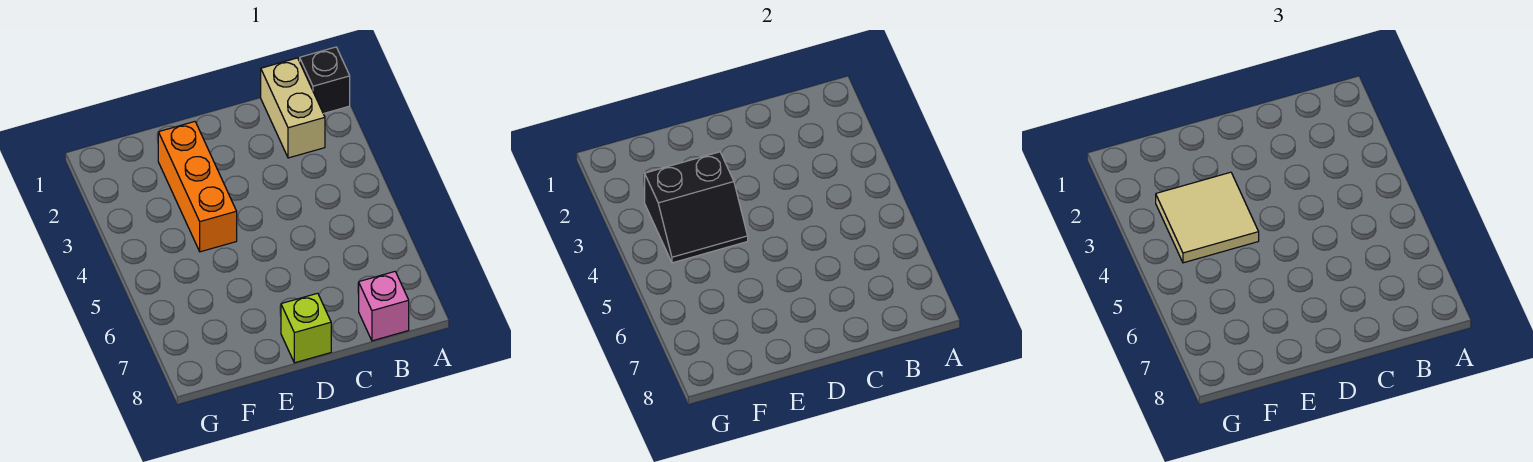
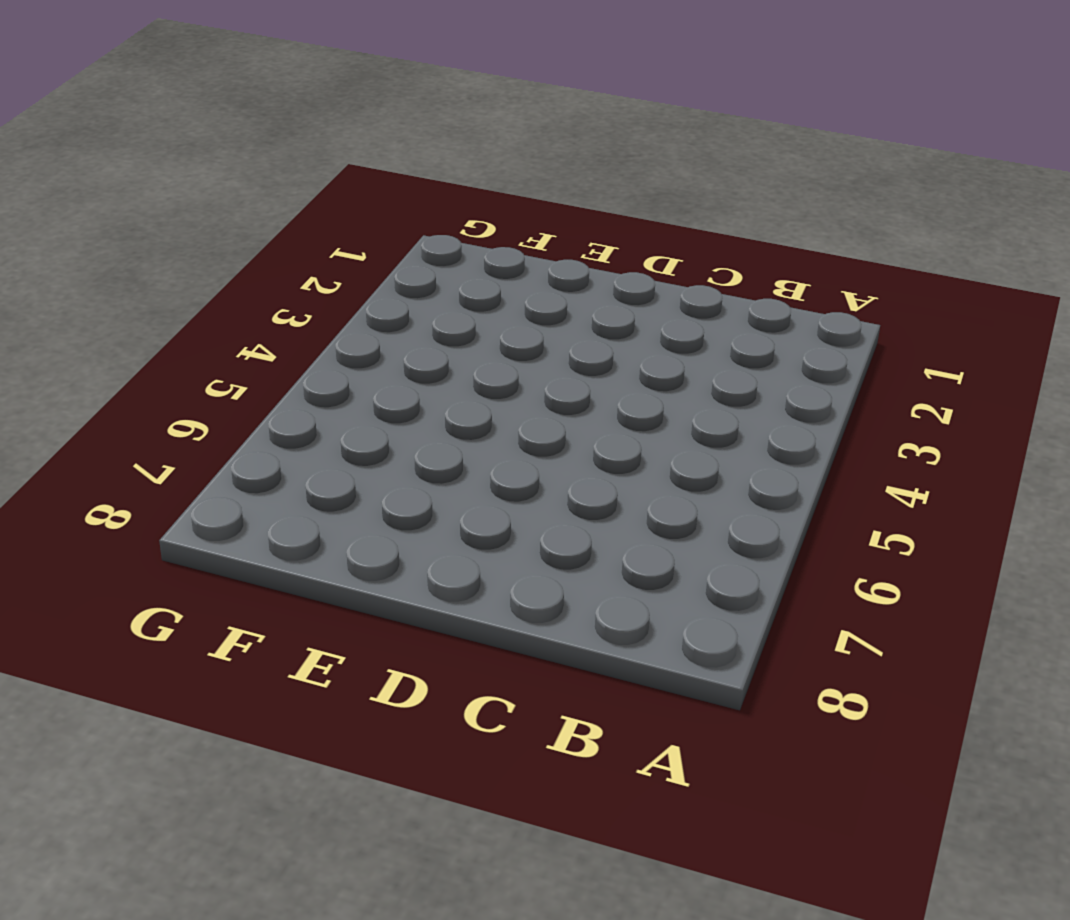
none -> black 1x1 brick [300,47,350,114]
none -> tan 1x2 brick [261,58,325,158]

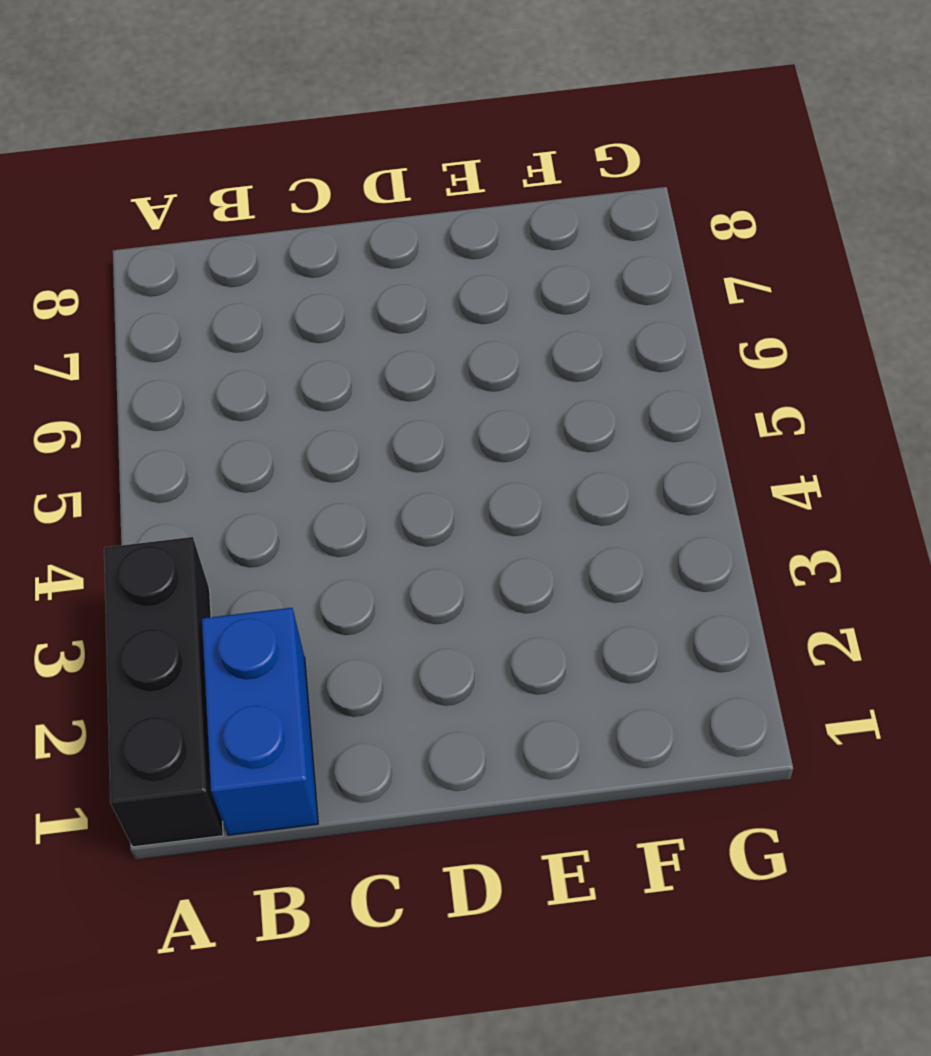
black 1x3 brick [104,537,223,847] -> black 1x1 brick [300,47,350,114]
blue 1x2 brick [202,608,318,835] -> tan 1x2 brick [261,58,325,158]
none -> pink 1x1 brick [359,272,409,341]
none -> lime 1x1 brick [281,293,331,363]

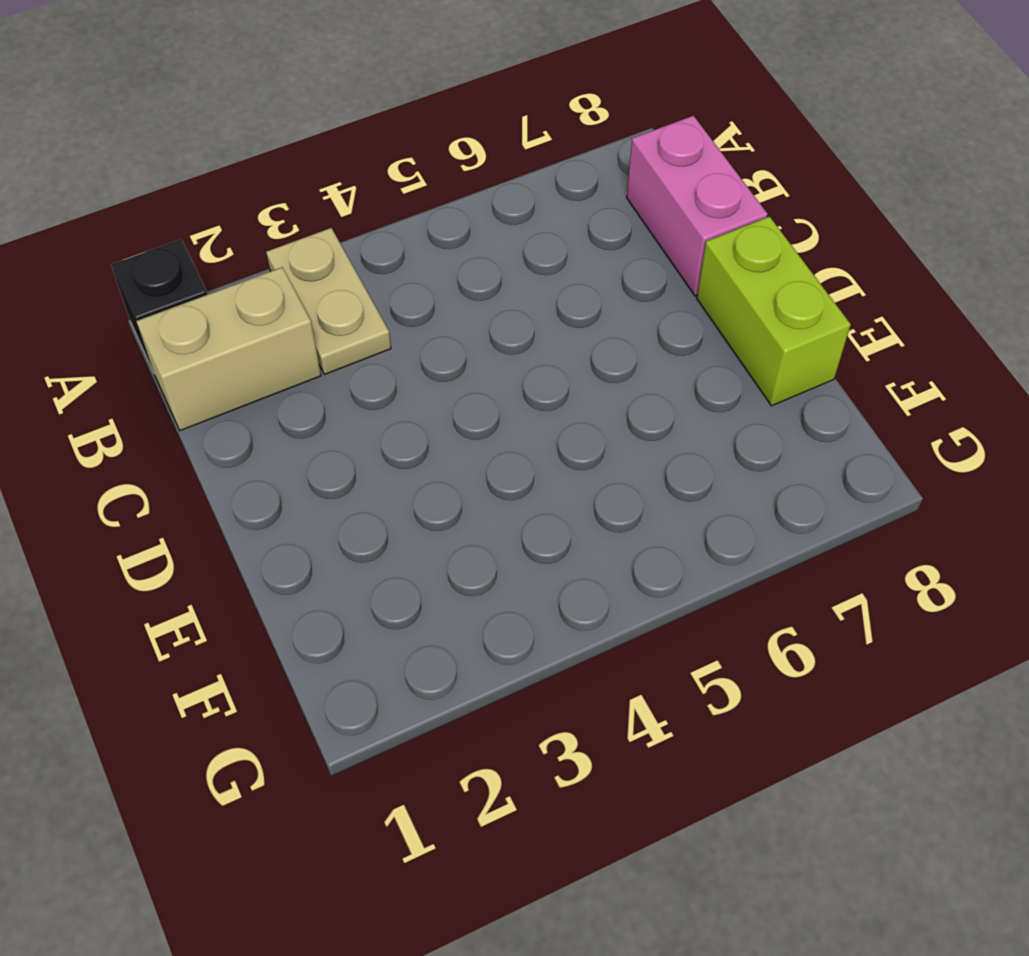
tan 1x2 plate [266,228,391,374] -> none
pink 1x2 brick [627,116,768,296] -> pink 1x1 brick [359,272,409,341]
lime 1x2 brick [697,217,851,406] -> lime 1x1 brick [281,293,331,363]
none -> orange 1x3 brick [158,122,237,252]
none -> black 2x2 slope [645,152,748,263]

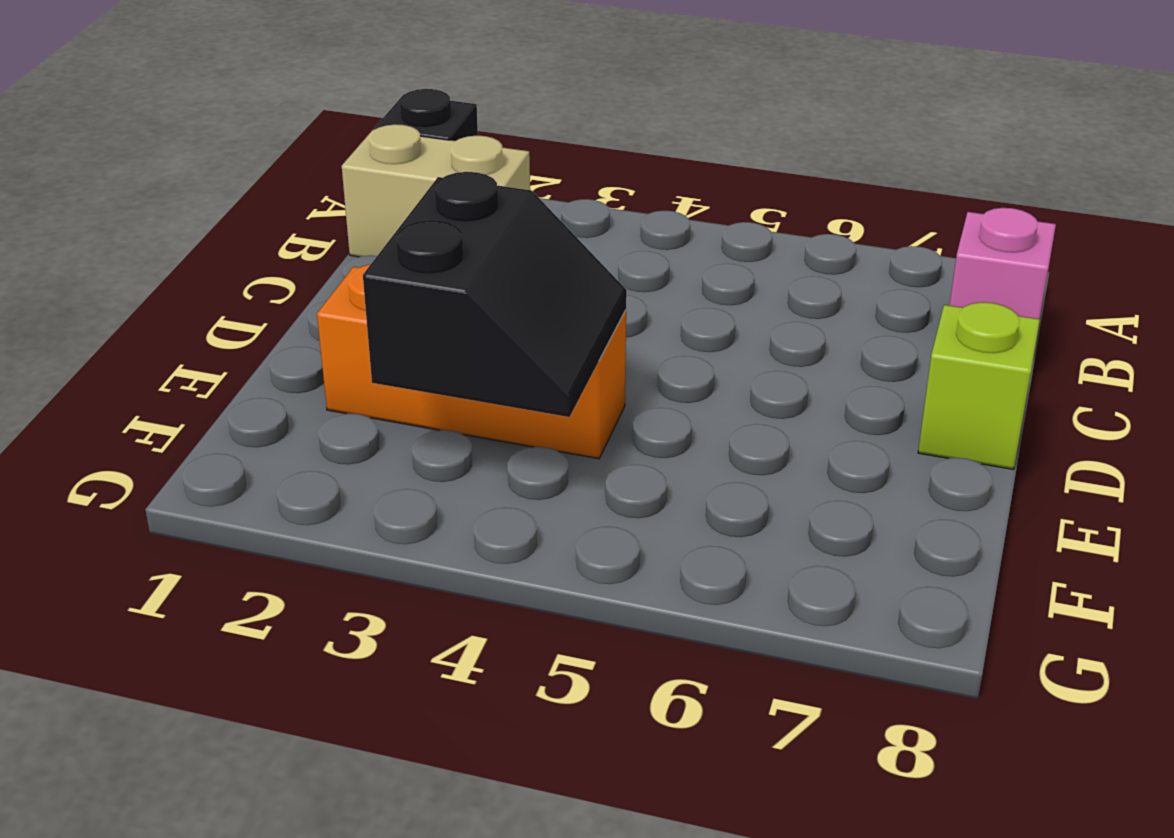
none -> tan 2x2 tile [1156,172,1259,263]

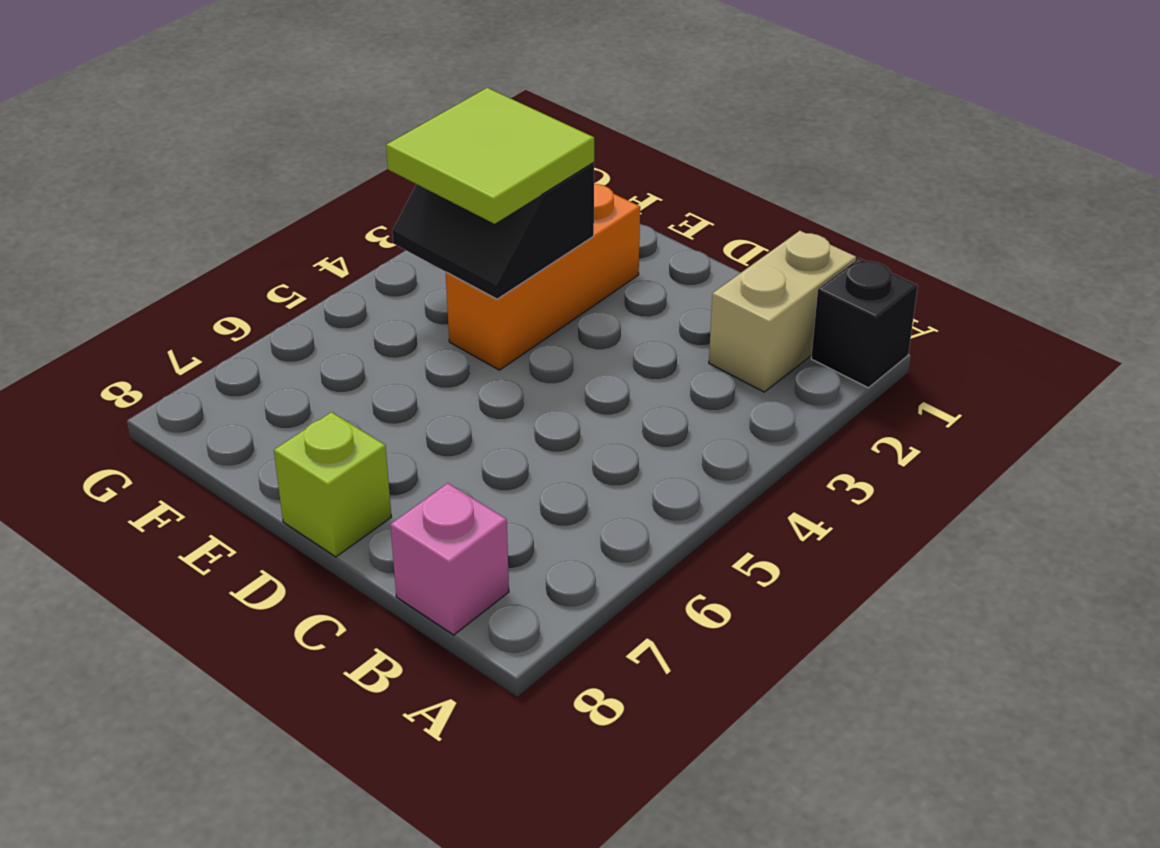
lime 2x2 tile [386,88,594,224] -> tan 2x2 tile [1156,172,1259,263]

